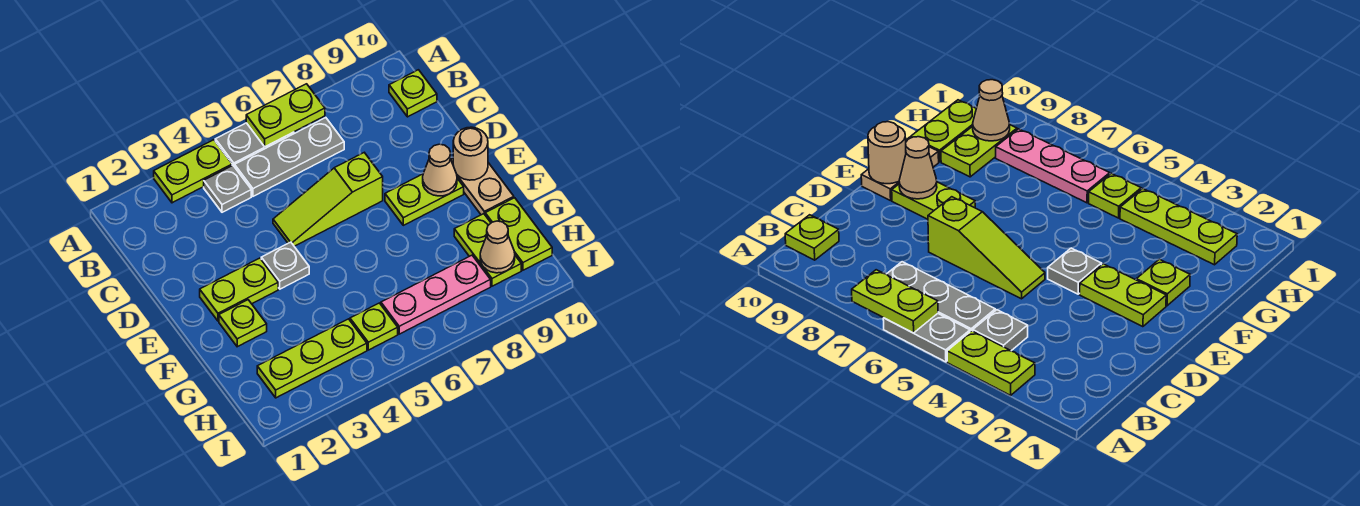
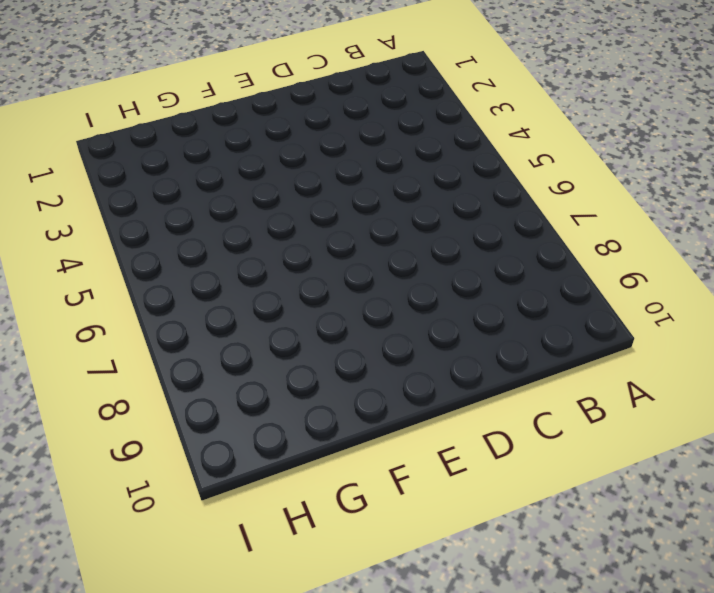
none -> lime 1x2 plate [154,140,232,203]
none -> grey 1x2 plate [215,123,294,167]
none -> grey 1x1 plate [204,165,251,212]

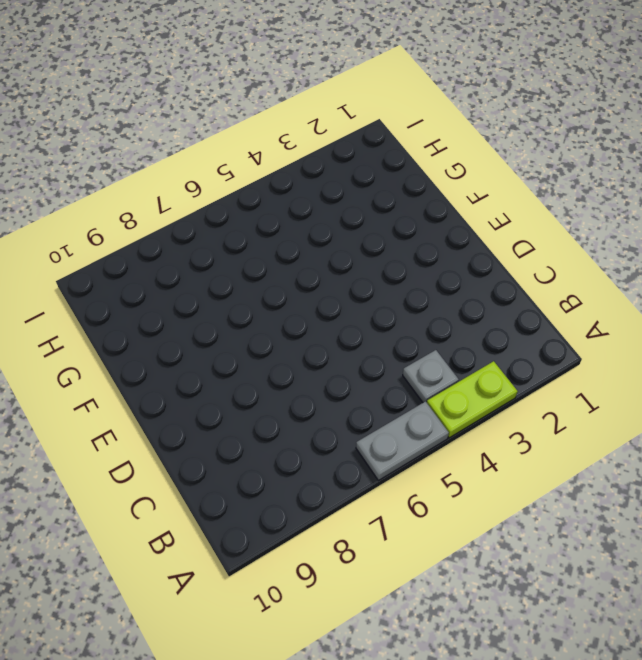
none -> grey 1x3 plate [235,118,344,196]
none -> lime 1x1 plate [389,70,437,117]
none -> lime 1x3 slope [273,153,383,246]

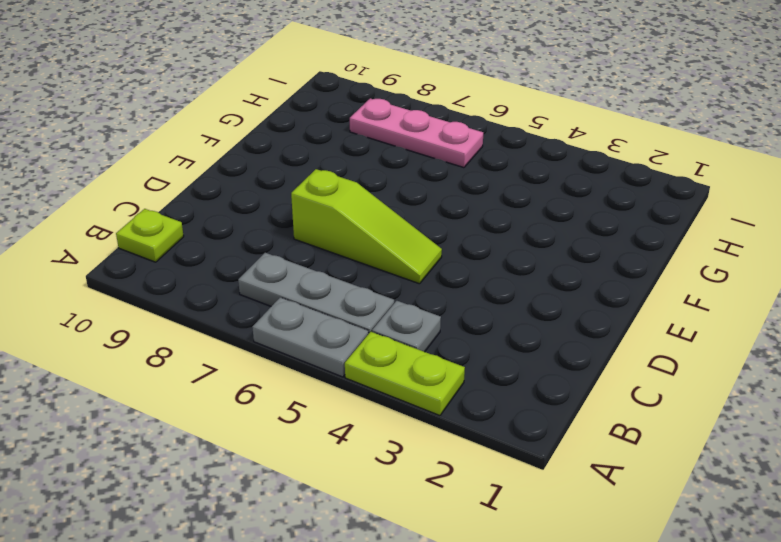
none -> lime 1x2 plate [200,258,278,321]
none -> grey 1x1 plate [261,242,309,289]
none -> lime 1x2 plate [385,174,464,225]

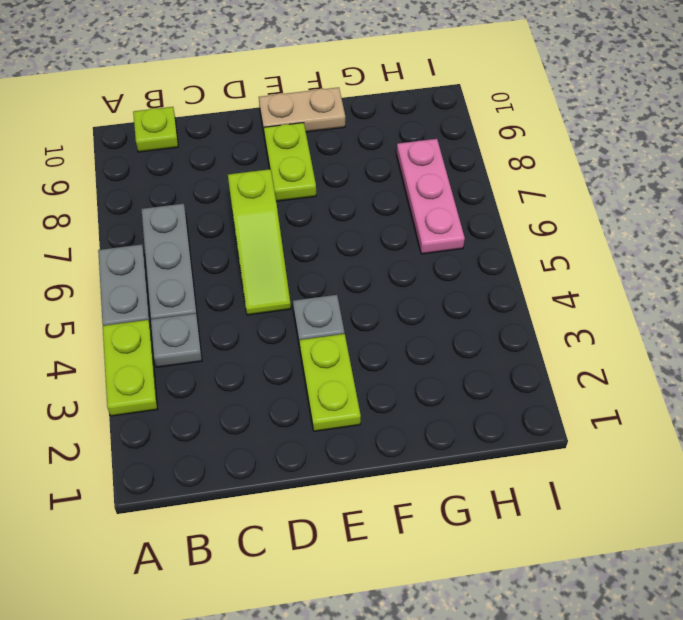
none -> lime 1x1 plate [219,300,267,347]
none -> lime 1x2 plate [454,214,521,286]
none -> lime 1x2 plate [485,198,552,270]

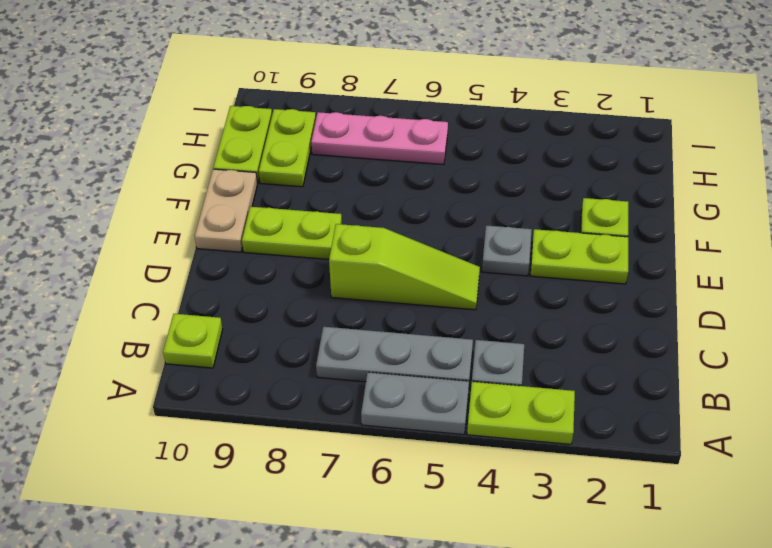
none -> lime 1x3 plate [257,319,367,398]
none -> lime 1x1 plate [350,303,398,350]
none -> lime 1x2 plate [246,84,325,147]

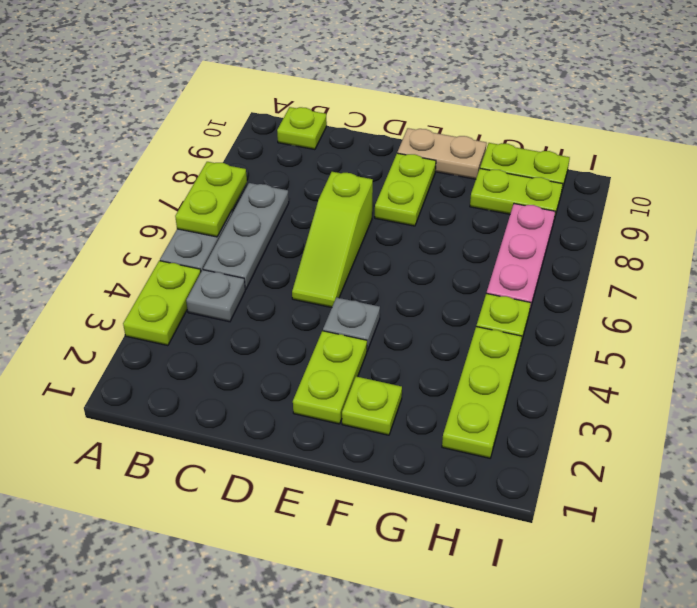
none -> tan 1x1 cone [423,144,457,196]
none -> tan 1x1 round brick [453,127,488,180]
none -> tan 1x1 cone [480,221,515,273]

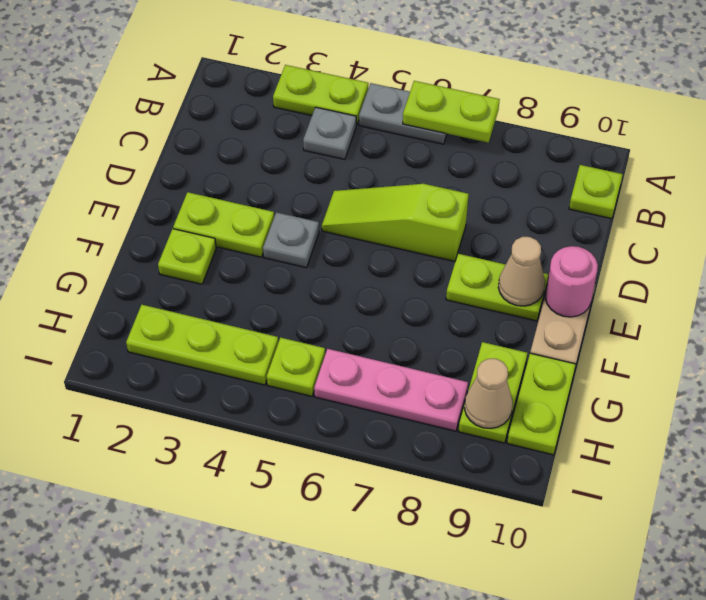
pink 1x1 round brick [546,246,598,317] -> tan 1x1 round brick [453,127,488,180]
none -> grey 1x3 plate [235,118,344,196]

